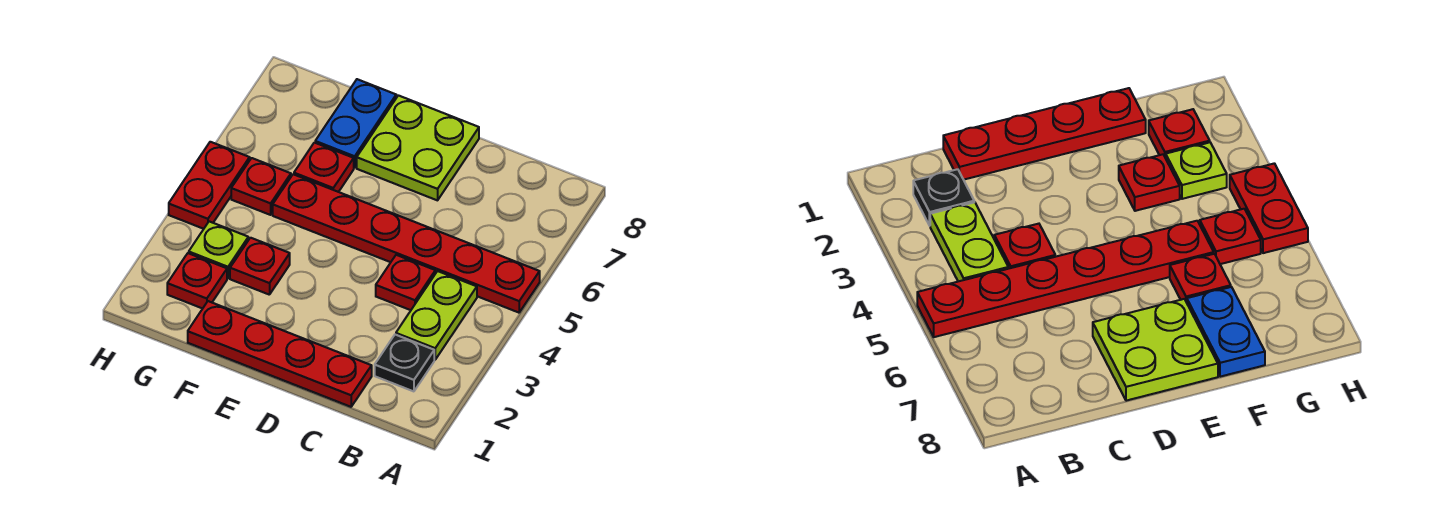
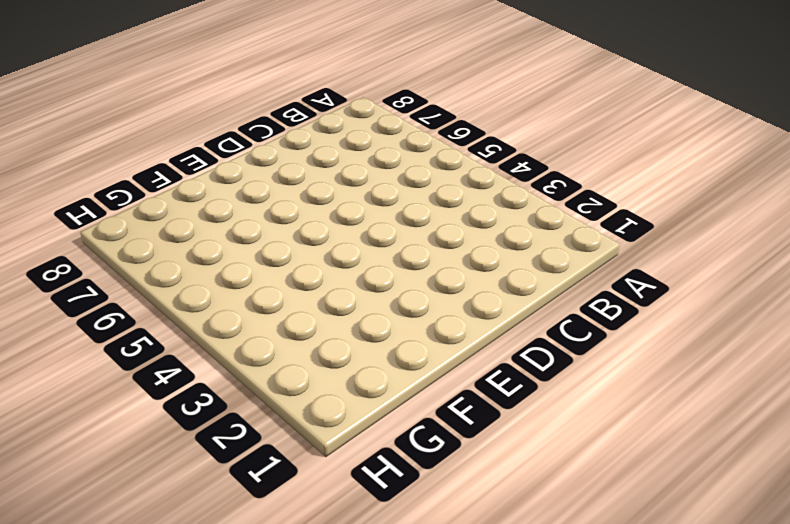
none -> red 1x6 plate [273,174,540,313]
none -> black 1x1 plate [375,335,434,391]
none -> lime 1x2 plate [396,271,477,360]

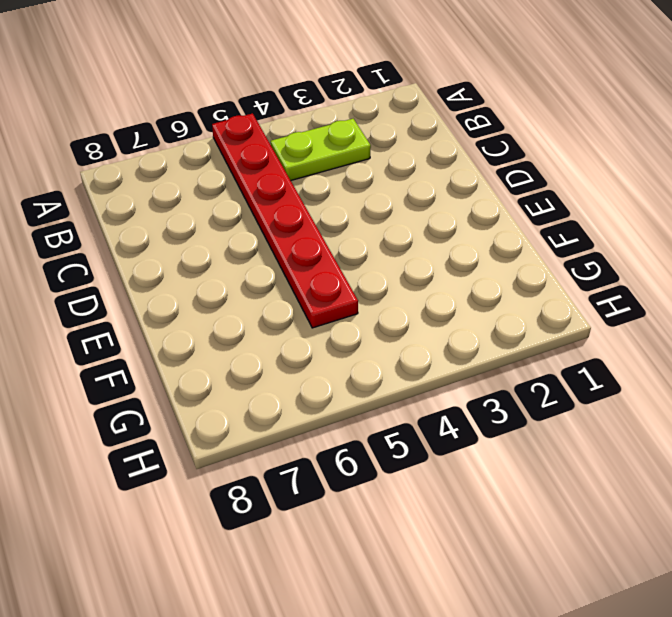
none -> black 1x1 plate [375,335,434,391]
none -> red 1x4 plate [188,301,372,407]
none -> red 1x1 plate [376,255,435,310]

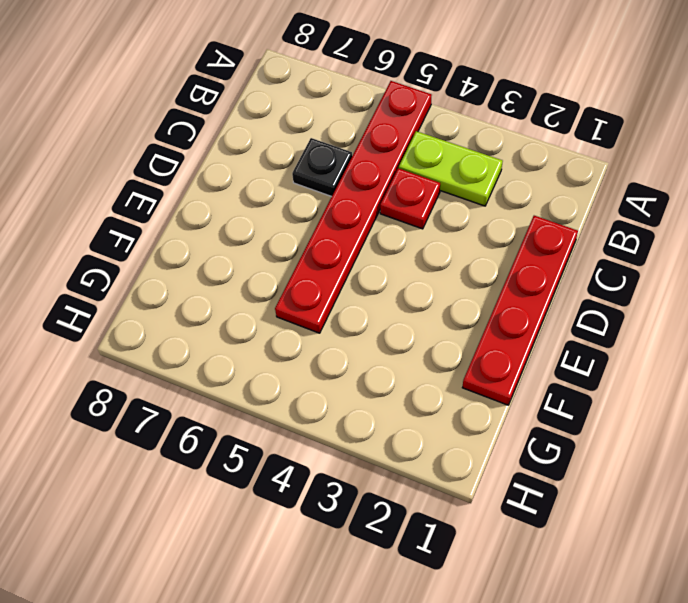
black 1x1 plate [292,138,352,197] -> black 1x1 plate moved to [375,335,434,391]
none -> lime 2x2 plate [357,95,479,200]
none -> red 1x1 plate [230,238,290,295]
none -> red 1x1 plate [294,143,354,192]

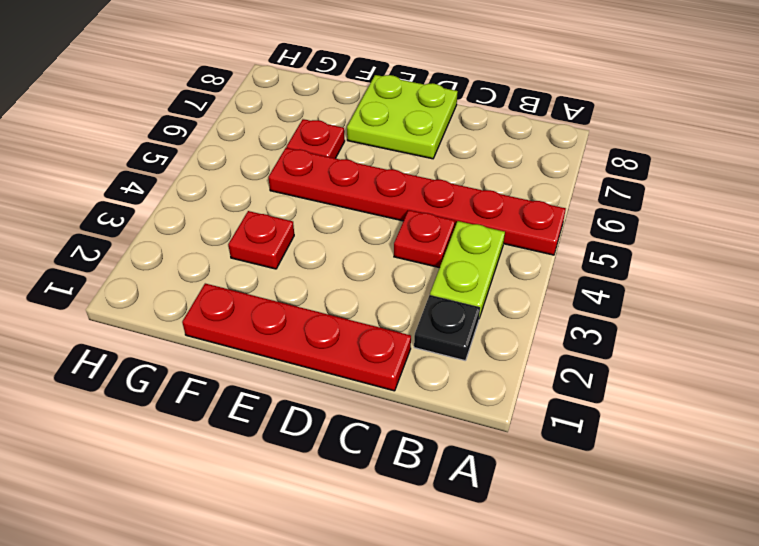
none -> blue 1x2 plate [315,79,396,168]
none -> red 1x1 plate [167,253,227,309]
none -> lime 1x1 plate [189,221,248,278]

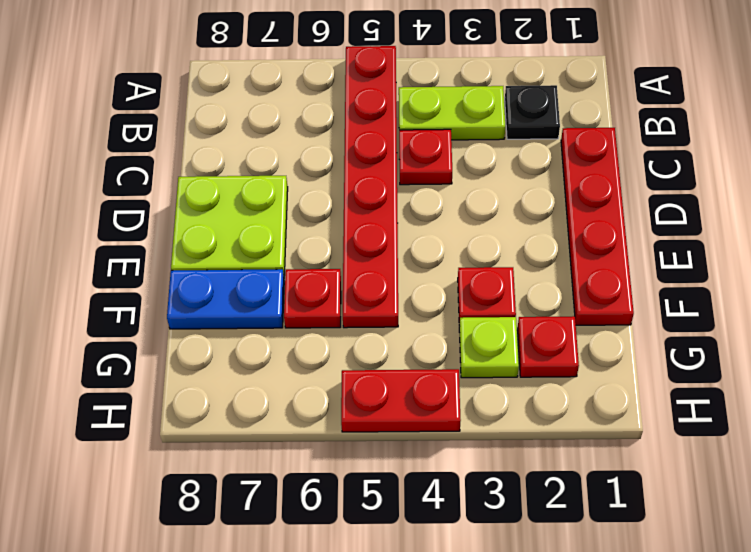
none -> red 1x1 plate [231,158,291,215]

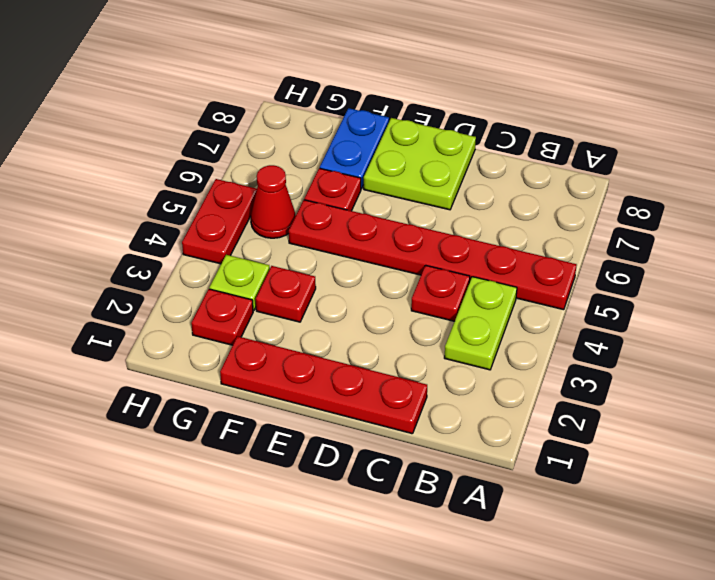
red 1x1 cone [251,165,296,238] -> red 1x1 plate [231,158,291,215]
none -> black 1x1 plate [375,335,434,391]

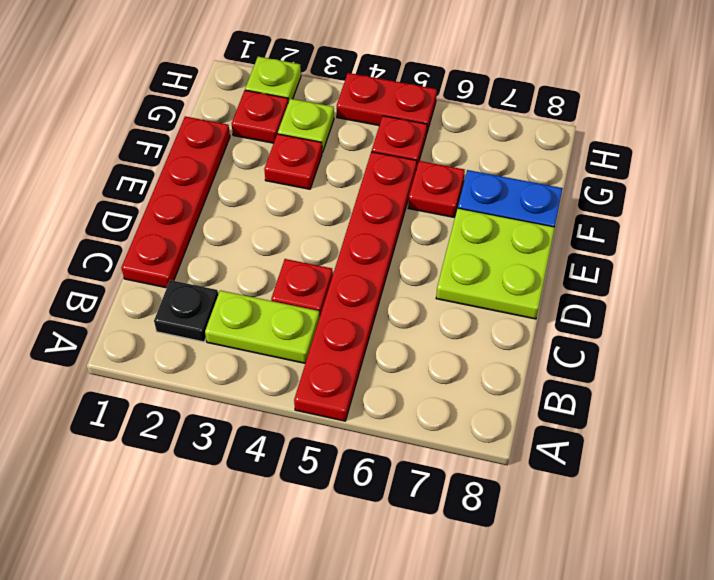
lime 1x1 plate [245,57,301,103] -> none

